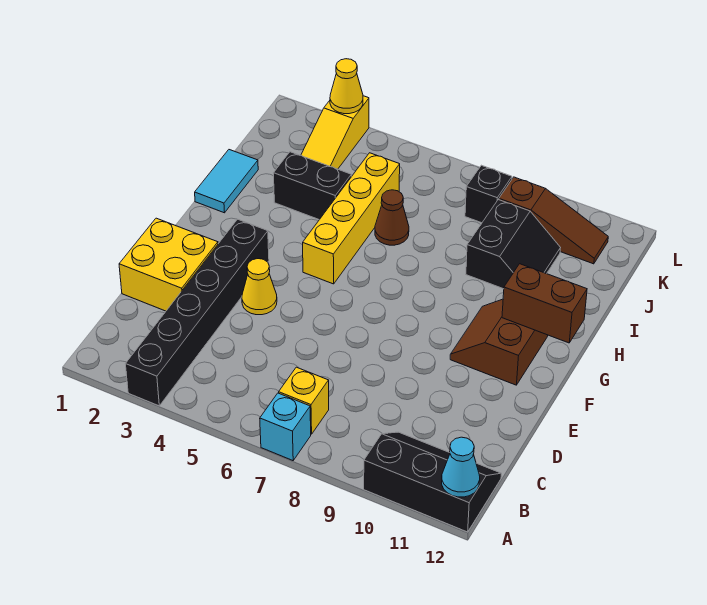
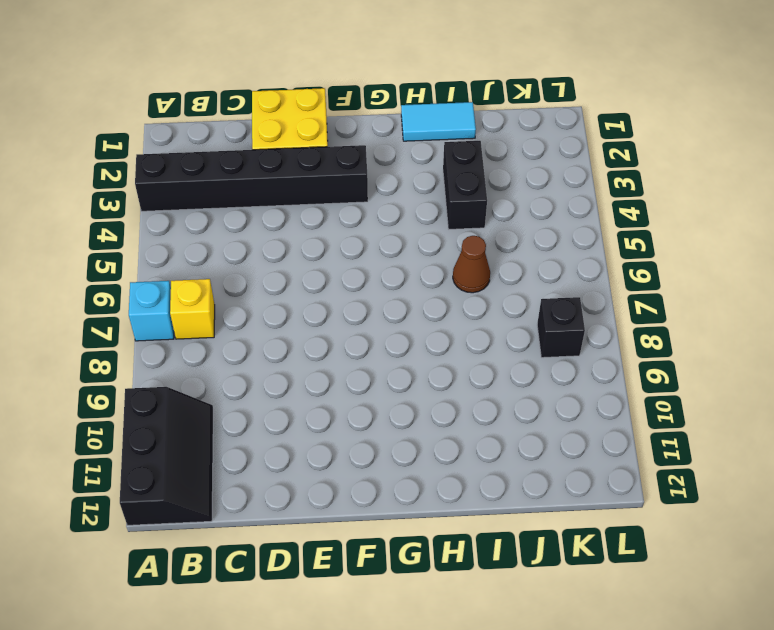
none -> yellow 1x1 cone [242,259,277,315]
none -> brown 2x2 slope [450,299,548,385]
none -> yellow 1x4 brick [303,153,400,284]

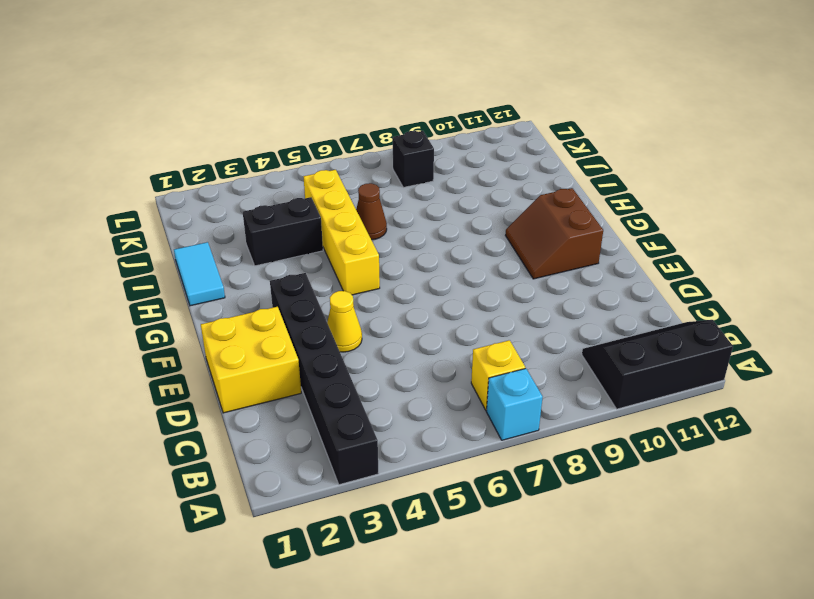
none -> black 2x2 slope [466,200,561,289]
none -> yellow 1x3 slope [301,96,369,169]
none -> brown 1x3 slope [499,177,608,264]

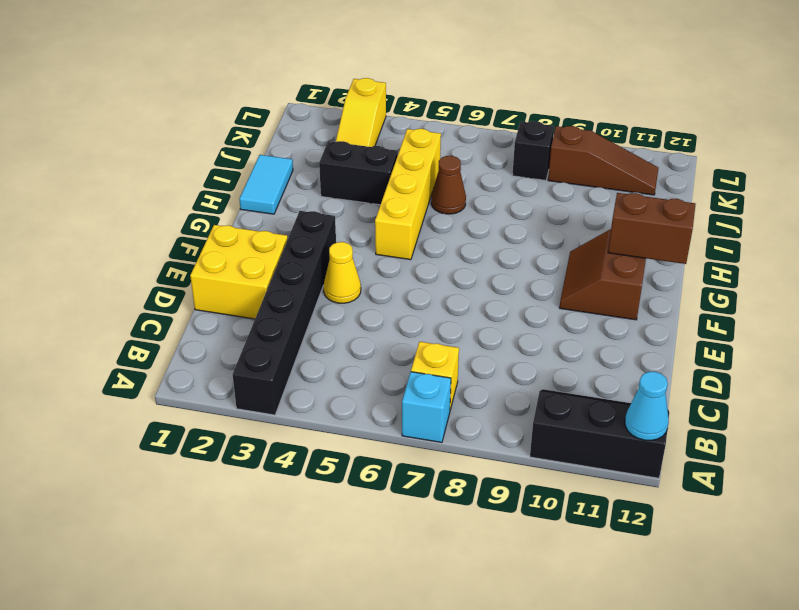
none -> black 2x2 slope [466,200,561,289]
none -> yellow 1x1 cone [330,59,363,114]

